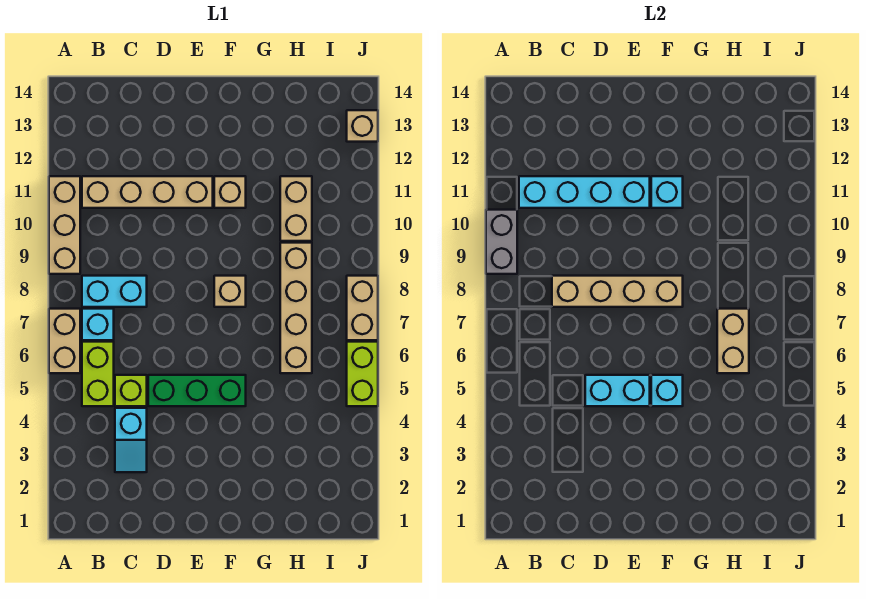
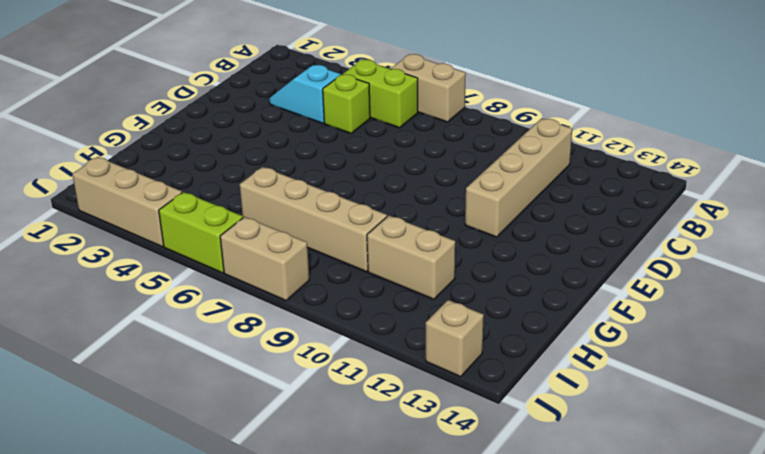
tan 1x3 brick [72,157,182,247] -> tan 1x3 brick moved to [49,176,80,274]
none -> cyan 1x1 brick [82,309,114,340]
none -> cyan 1x2 brick [82,276,147,307]
none -> green 1x3 brick [148,375,246,406]

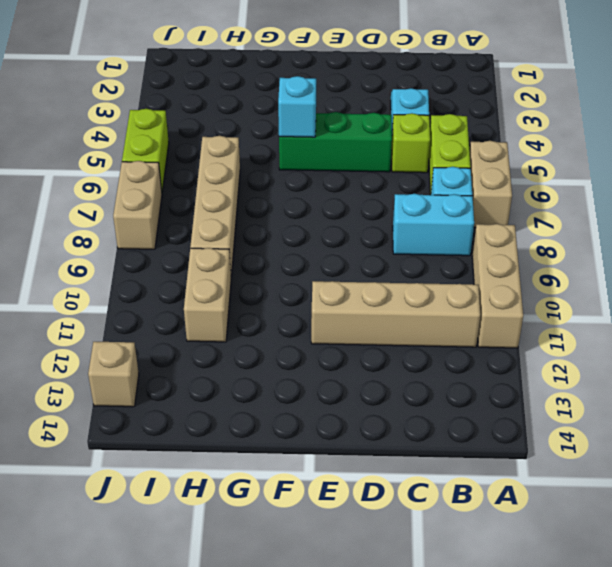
none -> tan 1x1 brick [214,276,246,307]
none -> tan 1x1 brick [214,176,246,208]
none -> grey 1x2 brick [486,210,517,274]

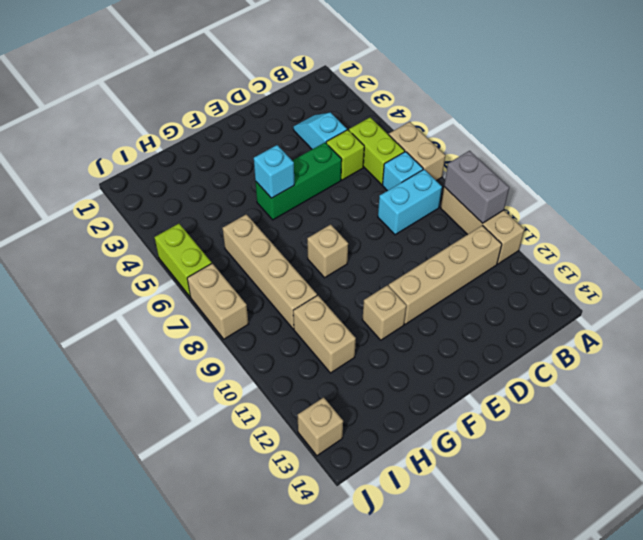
none -> cyan 1x4 brick [519,176,650,208]
none -> tan 1x4 brick [552,276,683,307]
none -> cyan 1x2 brick [585,375,650,406]

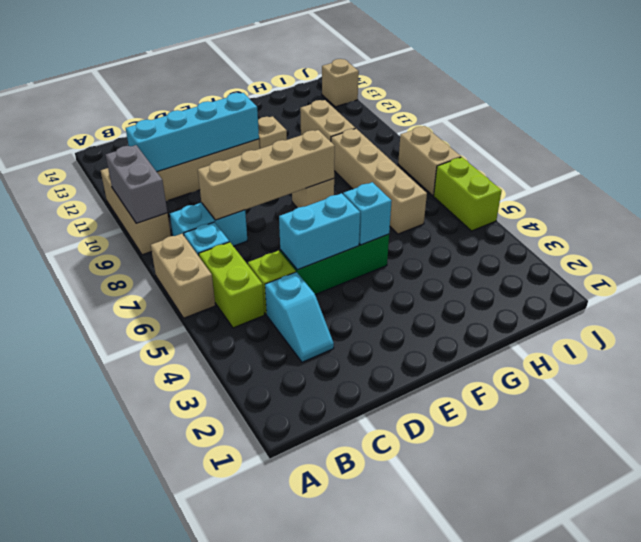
none -> cyan 1x1 brick [651,176,683,208]
none -> tan 1x2 brick [717,309,749,373]

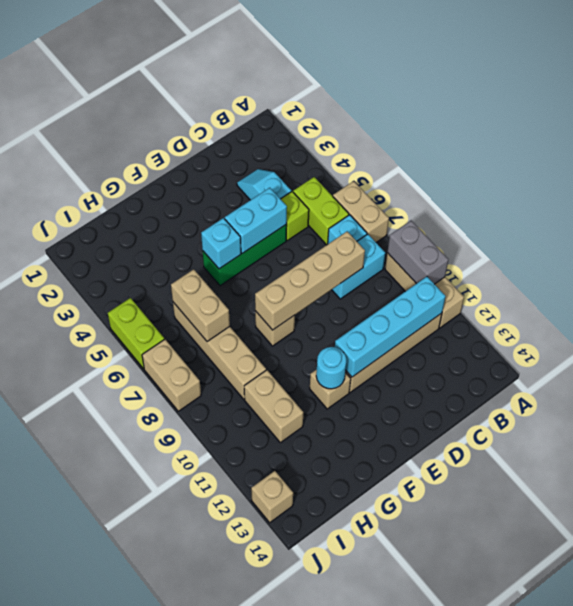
cyan 1x1 round brick [316,347,346,389] -> cyan 1x1 brick [651,176,683,208]

